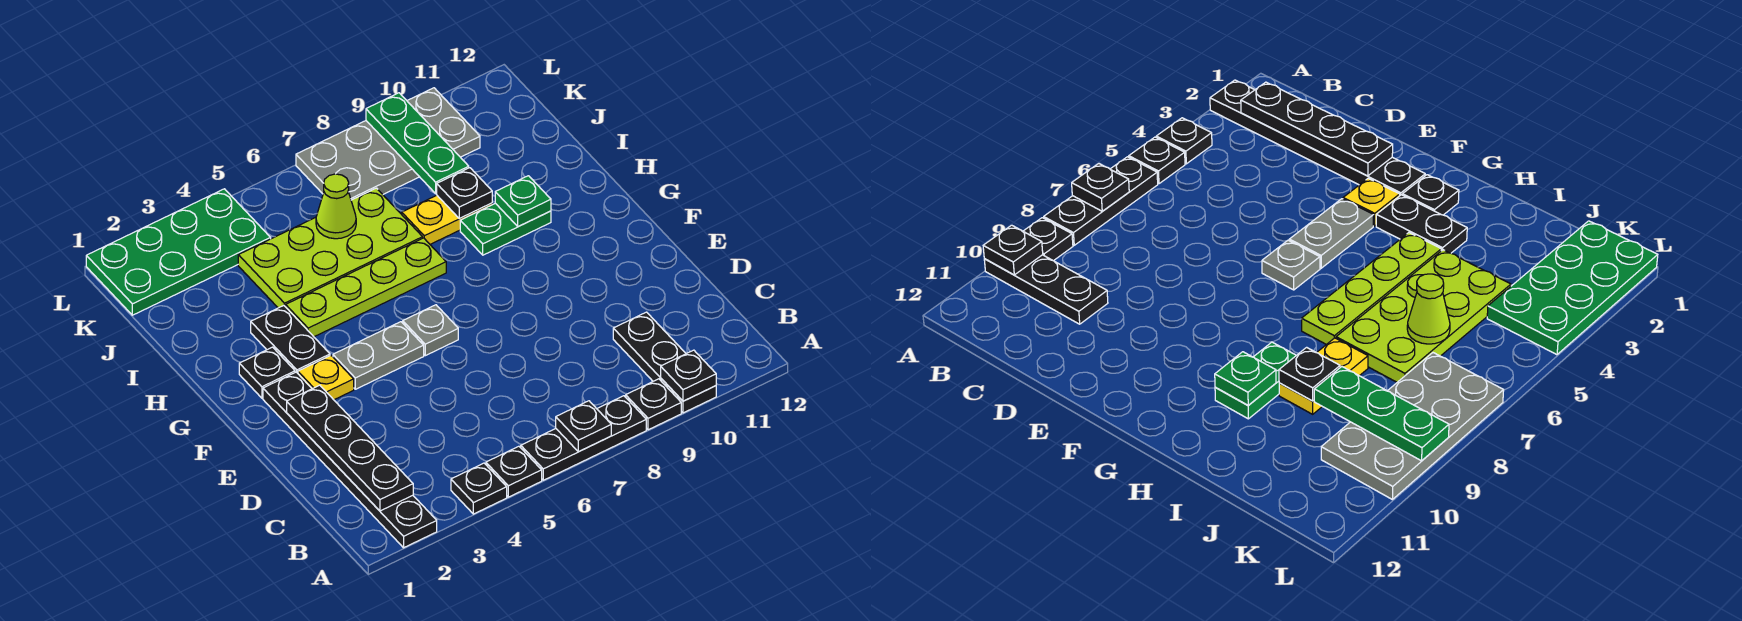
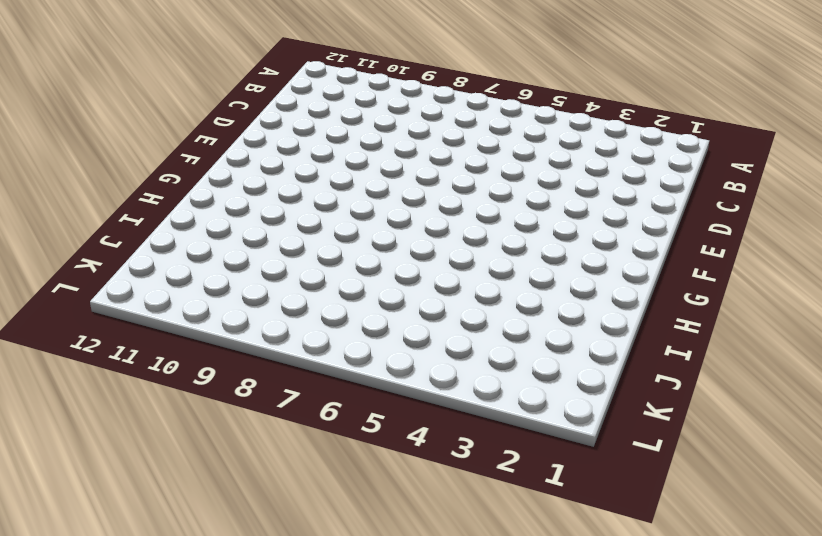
none -> black 1x6 plate [263,372,437,548]
none -> black 1x1 plate [451,463,507,514]
none -> black 1x1 plate [486,446,542,497]

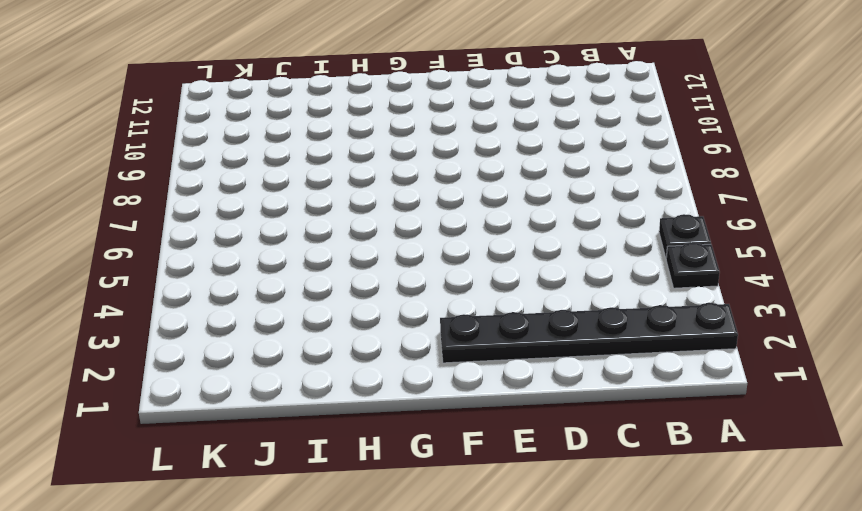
none -> black 1x3 plate [521,396,646,480]
none -> black 1x1 plate [626,379,681,430]
none -> black 1x3 plate [613,312,716,413]

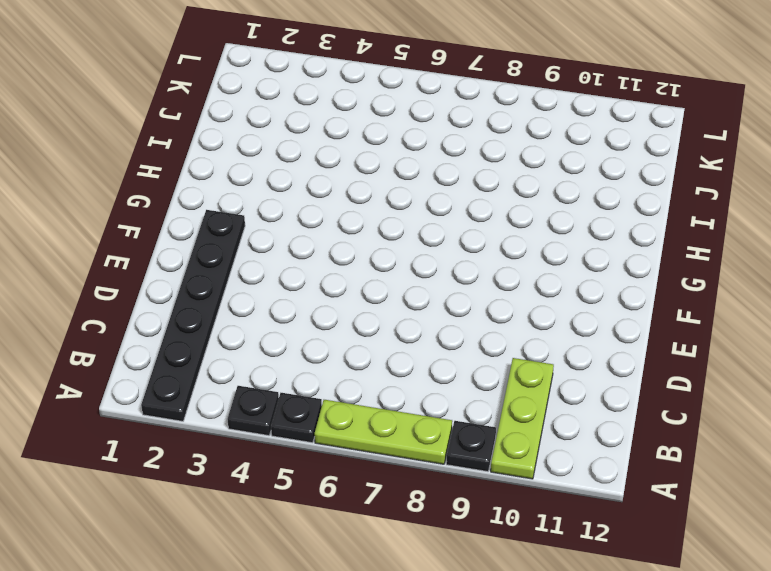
lime 1x3 plate [315,400,452,464] -> black 1x3 plate [521,396,646,480]
lime 1x3 plate [491,358,554,479] -> black 1x3 plate [613,312,716,413]
none -> yellow 1x1 plate [298,356,354,400]
none -> grey 1x2 plate [333,322,424,389]
none -> grey 1x1 plate [403,305,458,356]

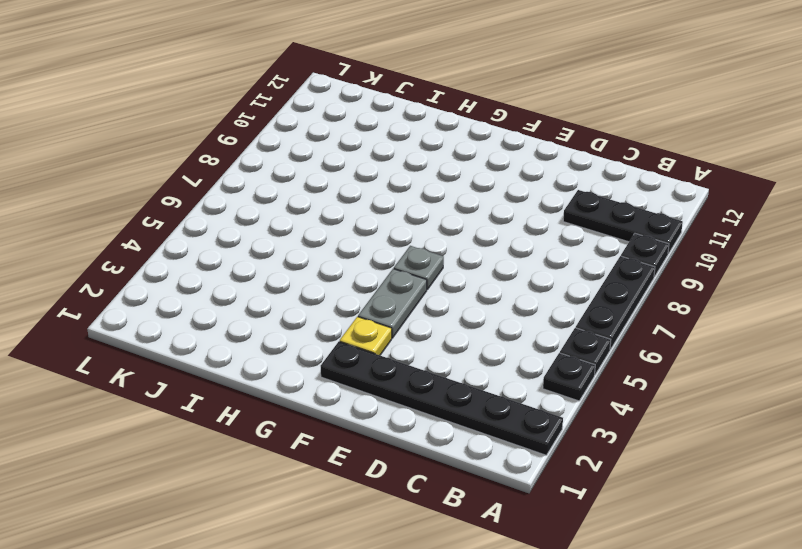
none -> black 1x1 plate [239,347,295,398]
none -> black 1x2 plate [251,306,330,373]
none -> lime 1x4 plate [286,238,446,337]

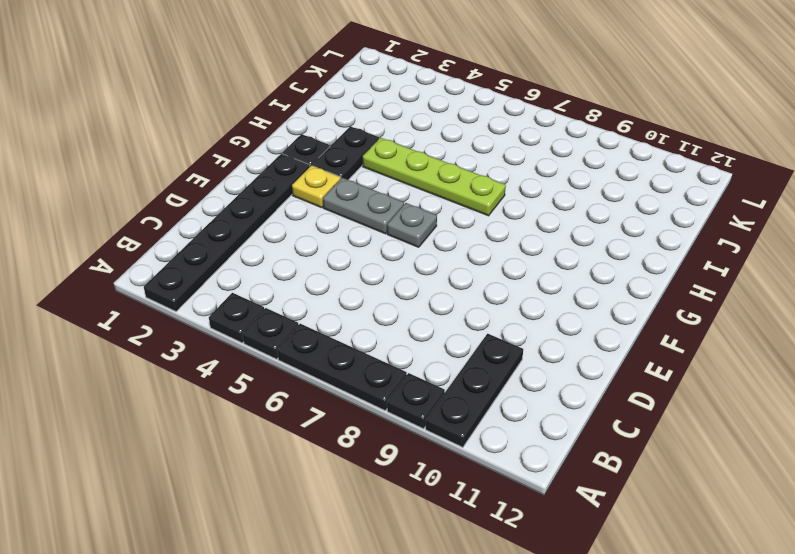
none -> green 1x2 plate [460,203,551,255]
none -> lime 2x4 plate [238,188,423,308]
none -> yellow 1x2 plate [402,195,492,244]

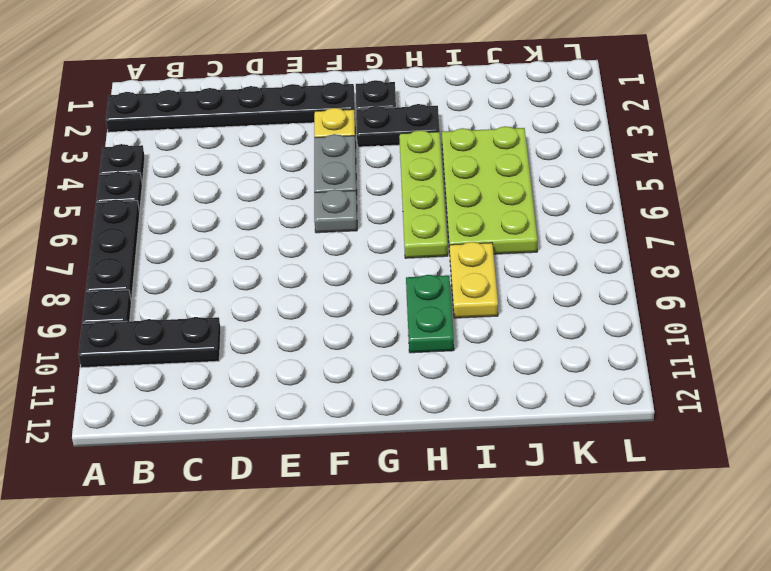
none -> green 2x4 plate [86,189,271,315]
none -> grey 2x4 plate [296,88,480,200]
none -> black 1x1 plate [556,401,611,452]

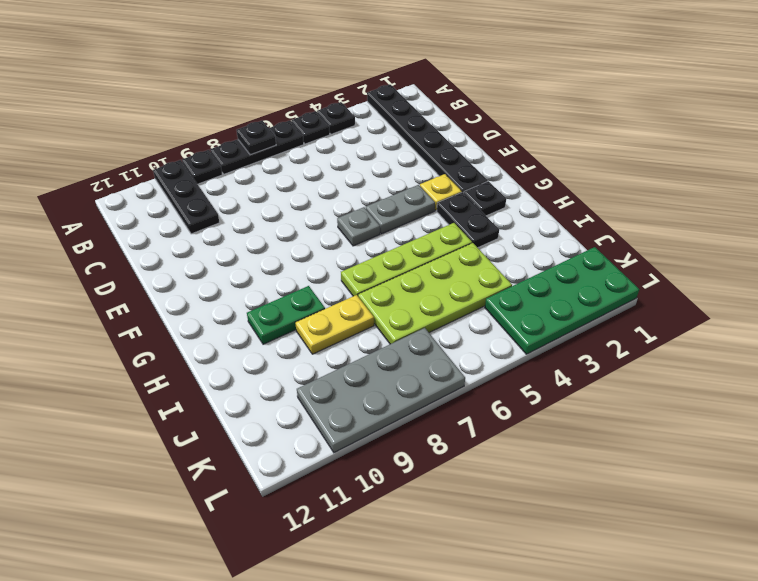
none -> black 1x1 plate [661,350,716,401]
none -> black 1x4 plate [287,385,413,511]
none -> green 1x1 plate [495,176,551,227]

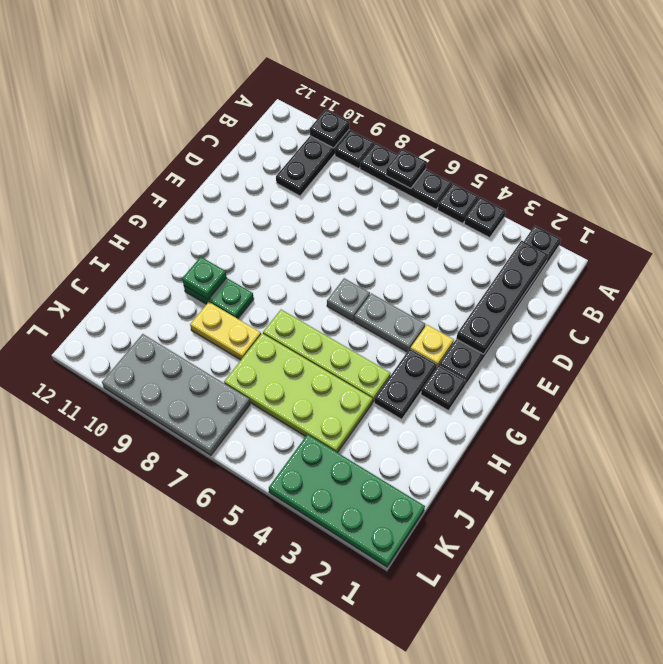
none -> black 1x1 plate [437,168,492,219]
none -> lime 1x1 cone [316,174,356,239]
none -> green 1x3 plate [366,93,469,194]

